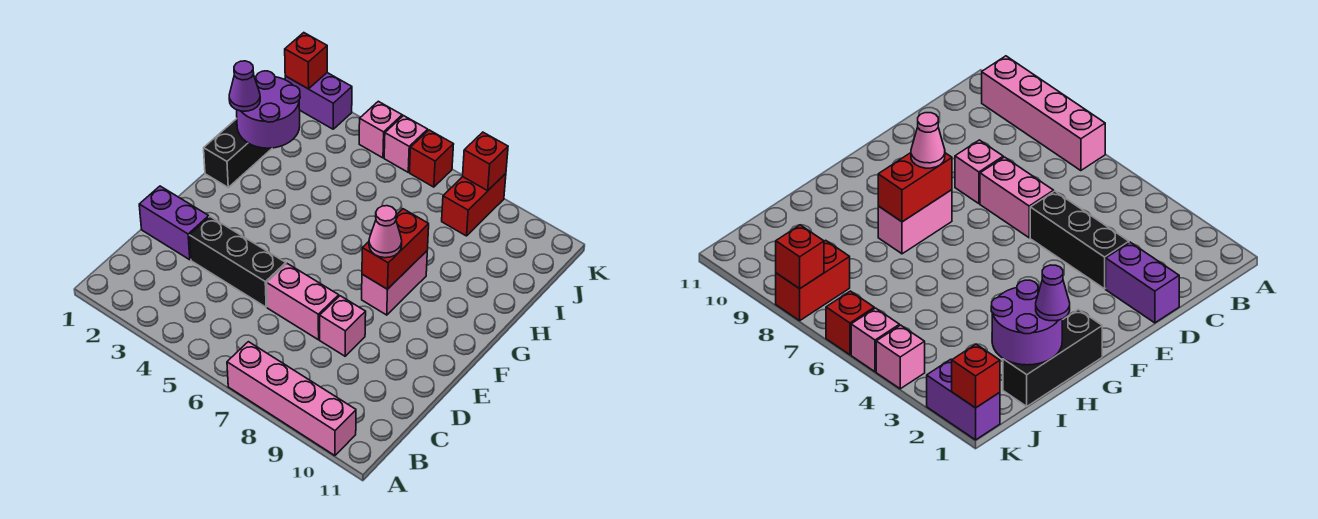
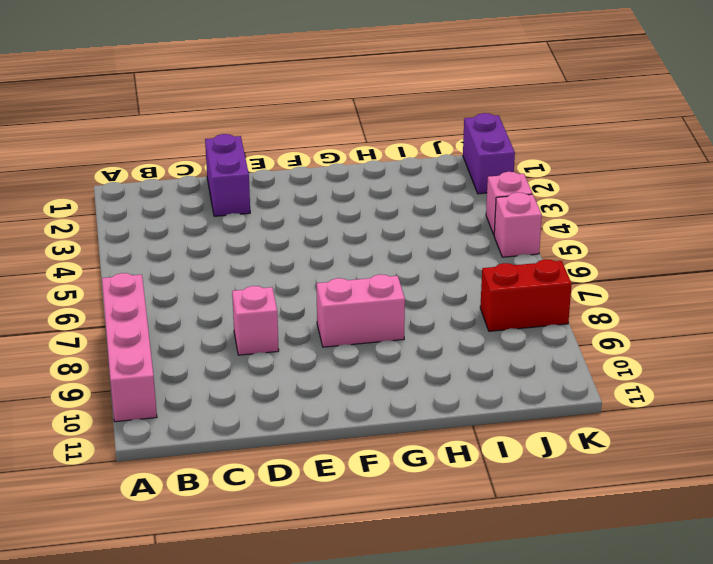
none -> black 1x3 brick [189,217,286,307]
none -> pink 1x2 brick [267,264,339,340]
none -> black 1x3 brick [204,119,272,187]

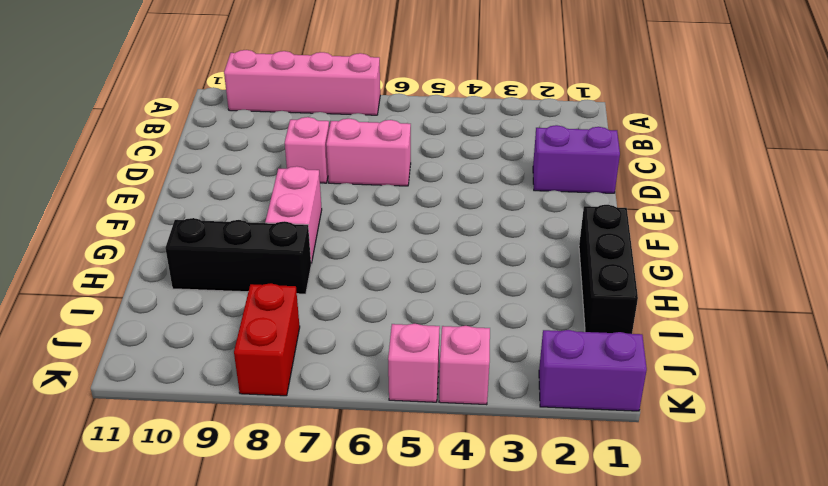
black 1x3 brick [165,218,311,294] -> black 1x3 brick moved to [189,217,286,307]
none -> red 1x1 brick [410,130,454,187]
none -> red 1x2 brick [362,209,429,289]
none -> purple 2x2 round brick [237,71,300,148]

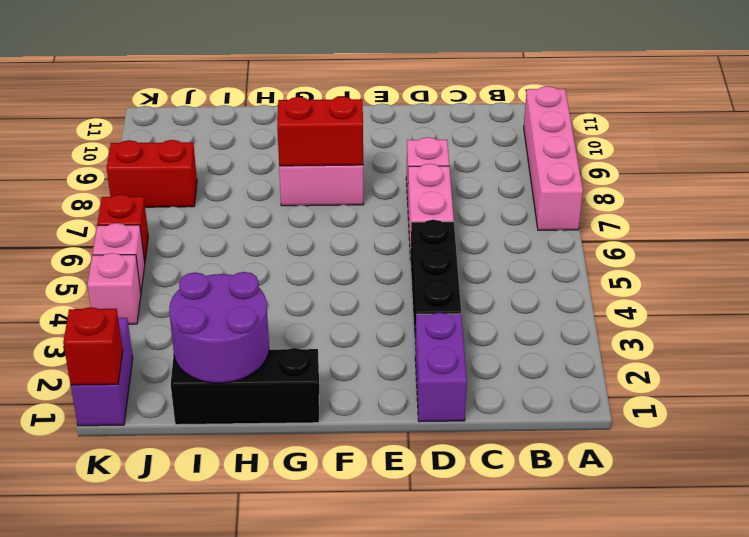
none -> red 1x1 brick [463,132,508,191]
none -> pink 1x1 cone [369,206,402,258]
none -> purple 1x1 cone [229,61,260,111]

